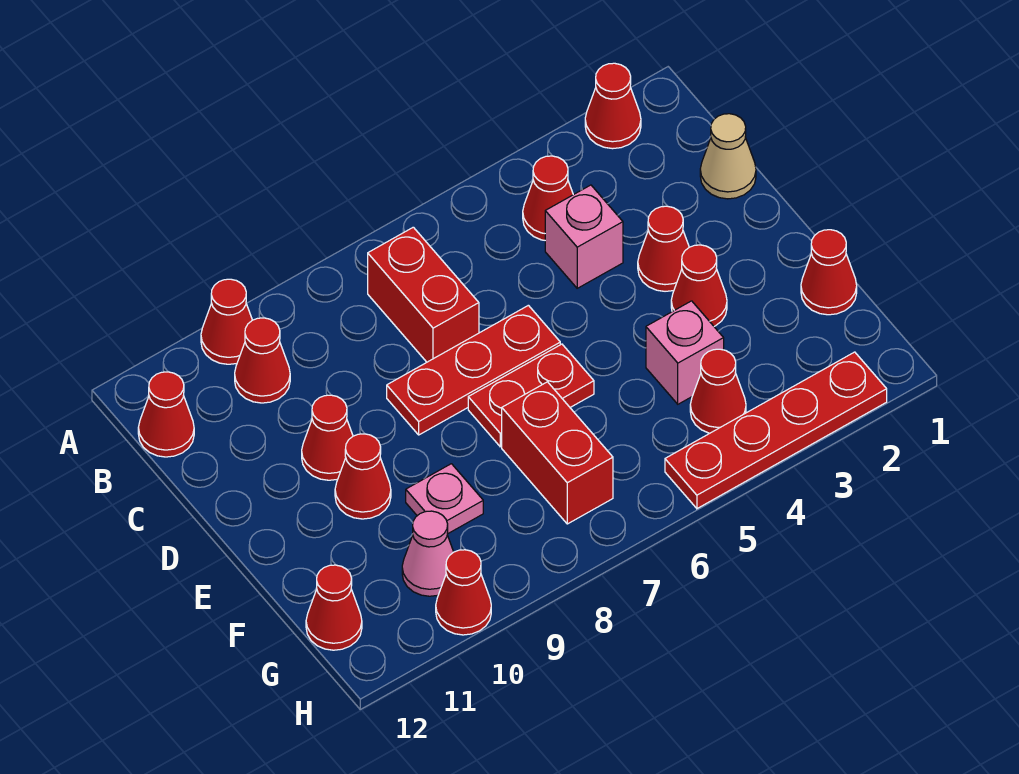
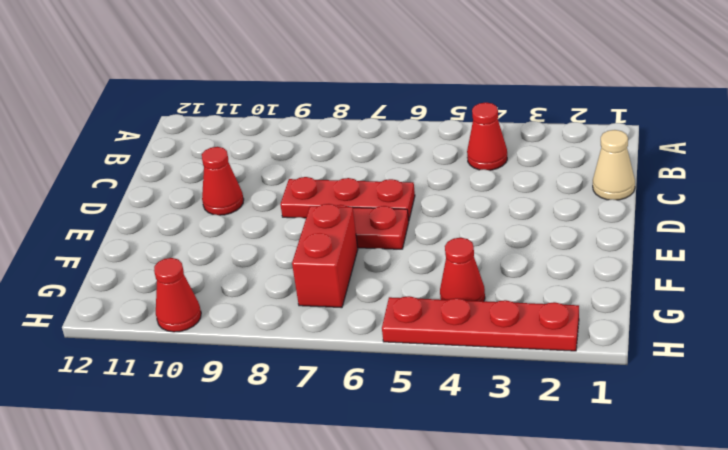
none -> red 1x1 cone [585,63,641,149]
none -> red 1x1 cone [201,279,252,364]
none -> red 1x2 brick [368,227,479,362]

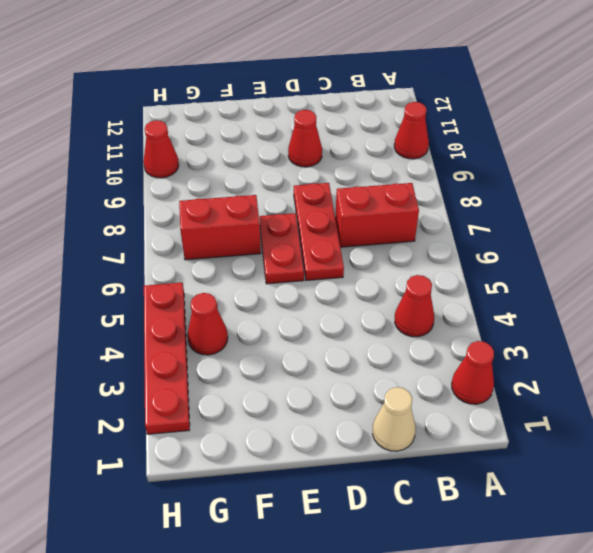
none -> red 1x1 cone [235,318,290,403]
none -> red 1x1 cone [138,372,194,457]
none -> pink 1x1 brick [545,185,623,288]

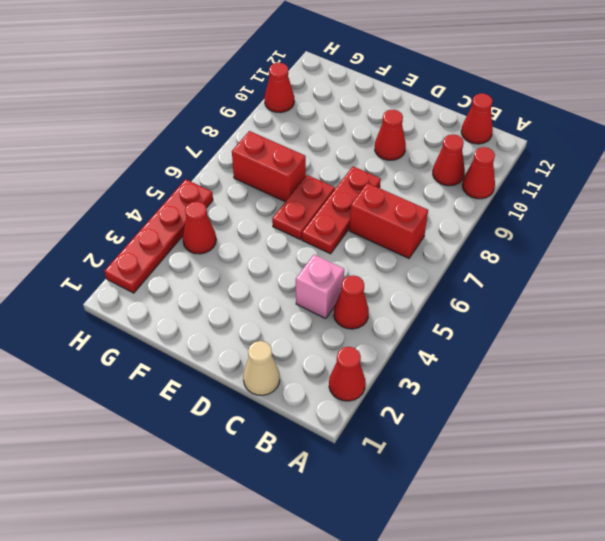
none -> red 1x1 cone [638,206,689,291]
none -> red 1x1 cone [671,245,727,326]
none -> red 1x1 cone [335,434,391,519]

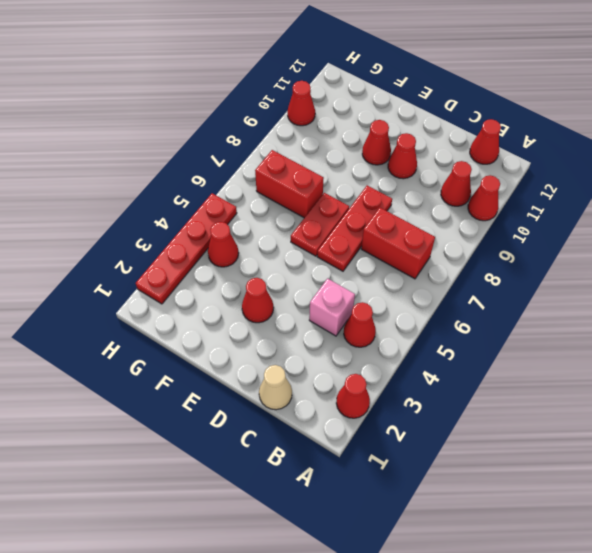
none -> red 1x1 cone [638,206,689,291]
none -> red 1x1 cone [801,230,857,315]
none -> pink 1x1 brick [646,301,724,404]

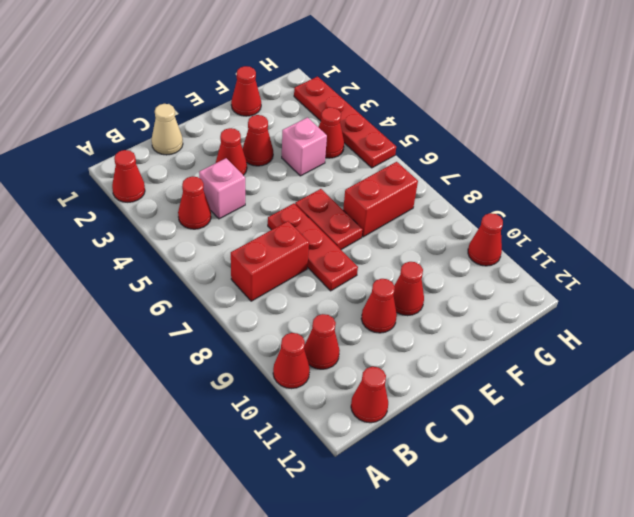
none -> pink 1x1 plate [406,464,483,534]
none -> pink 1x1 cone [402,511,453,596]
none -> red 1x1 cone [306,565,362,650]

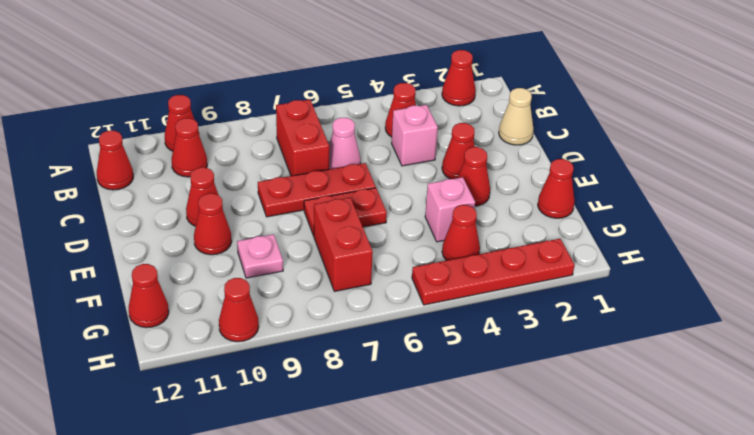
pink 1x1 cone [329,118,361,169] -> pink 1x1 cone moved to [402,511,453,596]

